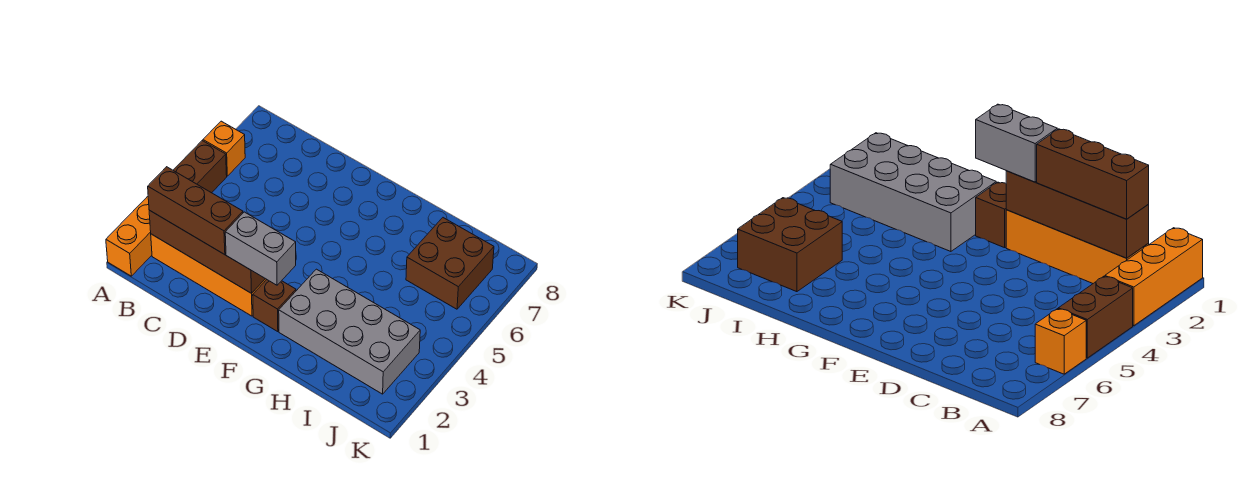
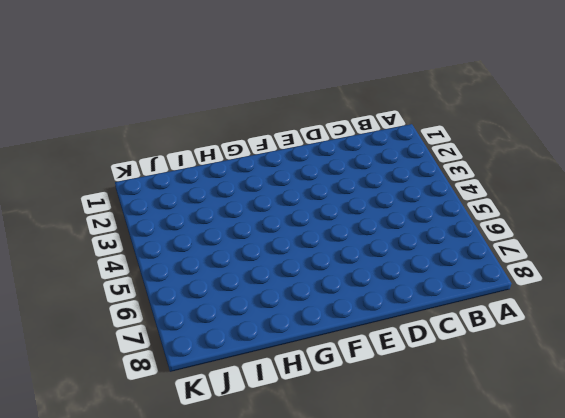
none -> orange 1x3 brick [106,196,152,276]
none -> brown 1x2 brick [173,141,227,193]

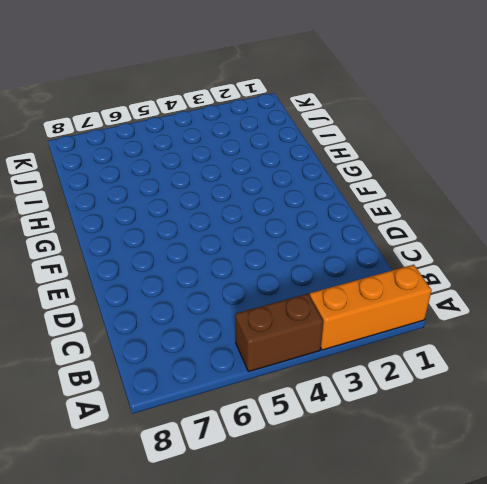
none -> orange 1x1 brick [203,121,245,176]
none -> orange 1x4 brick [151,234,267,316]

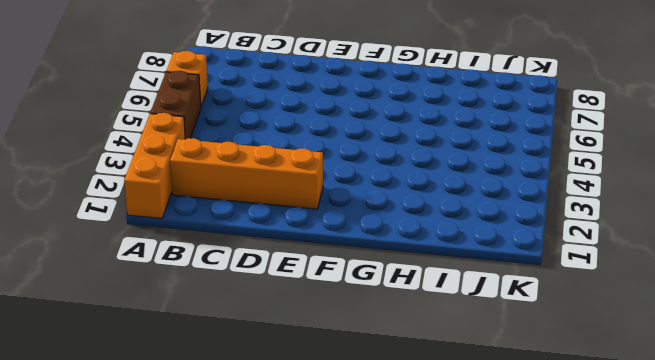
none -> brown 1x1 brick [253,280,296,332]
none -> grey 2x4 brick [279,269,420,394]

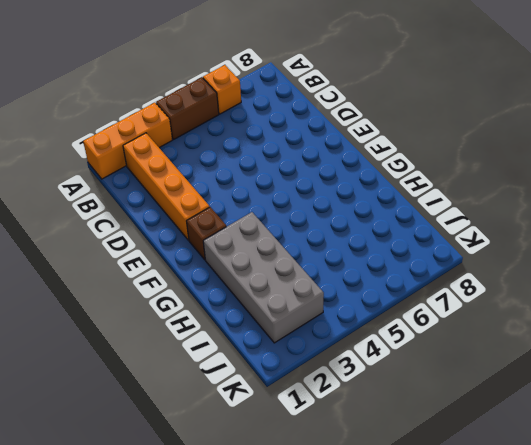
none -> brown 2x2 brick [406,218,494,309]
none -> brown 1x4 brick [149,210,265,293]

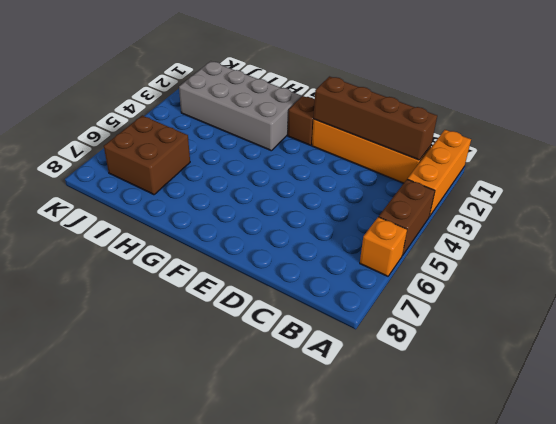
none -> brown 1x3 brick [148,167,243,255]
none -> grey 1x2 brick [225,212,296,285]

